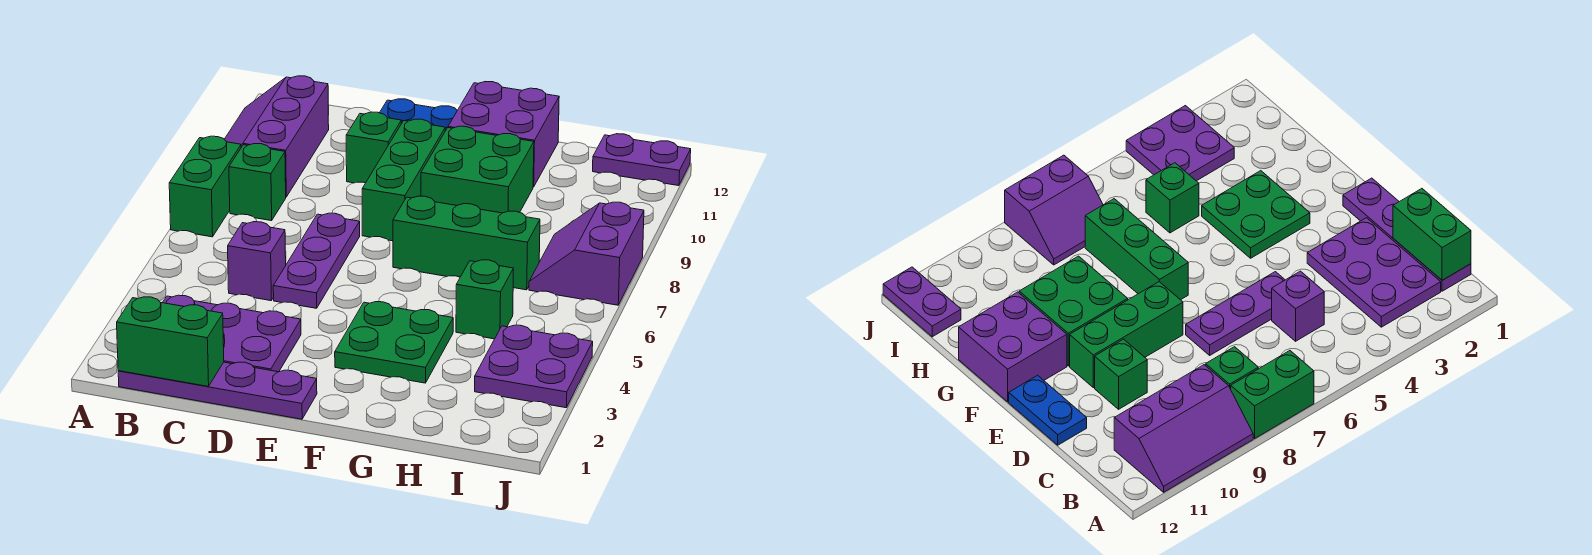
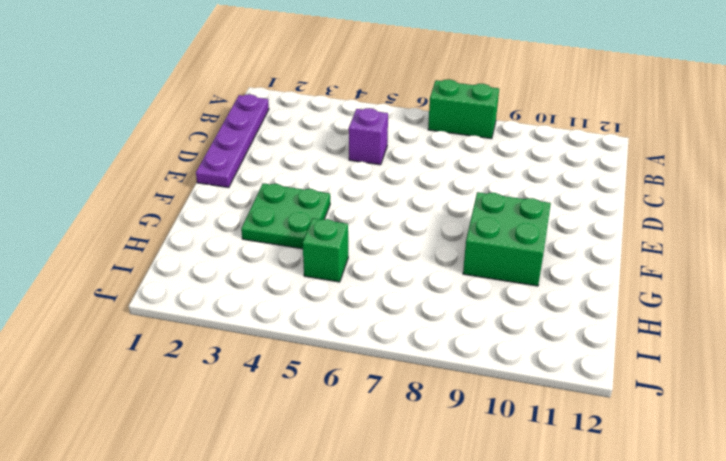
none -> purple 2x3 slope [224,76,329,197]
none -> purple 2x3 plate [162,295,301,372]
none -> green 1x1 brick [229,144,286,221]

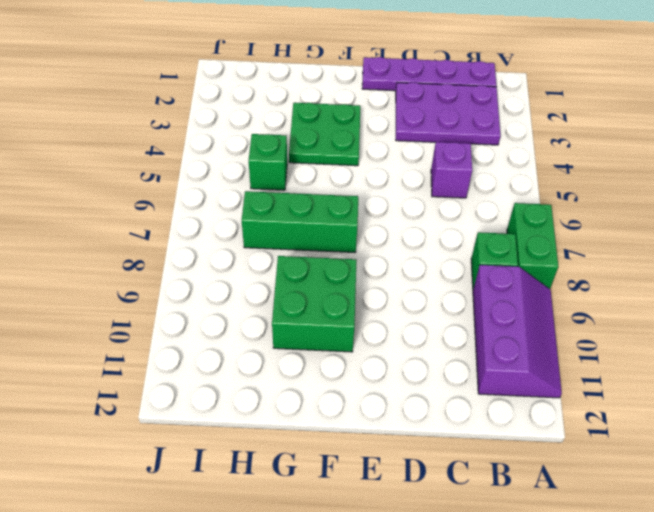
none -> purple 1x3 plate [273,213,360,308]
none -> green 1x1 brick [346,112,401,183]
none -> blue 1x2 plate [380,99,457,131]

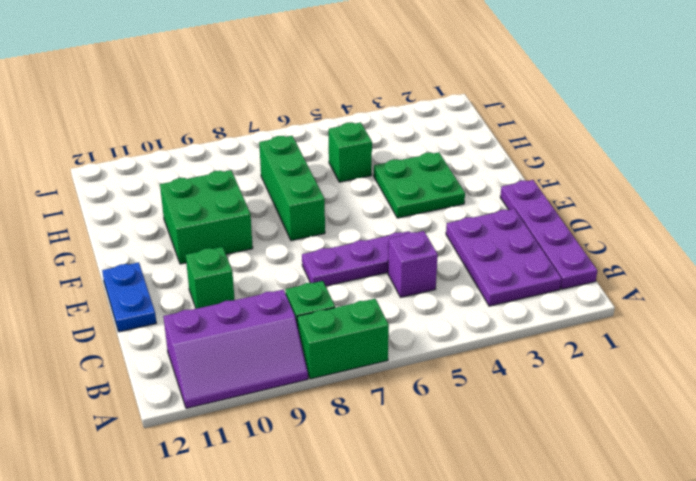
none -> green 1x3 brick [362,119,445,241]
none -> purple 2x2 brick [448,82,559,187]
none -> purple 2x2 plate [475,325,593,408]

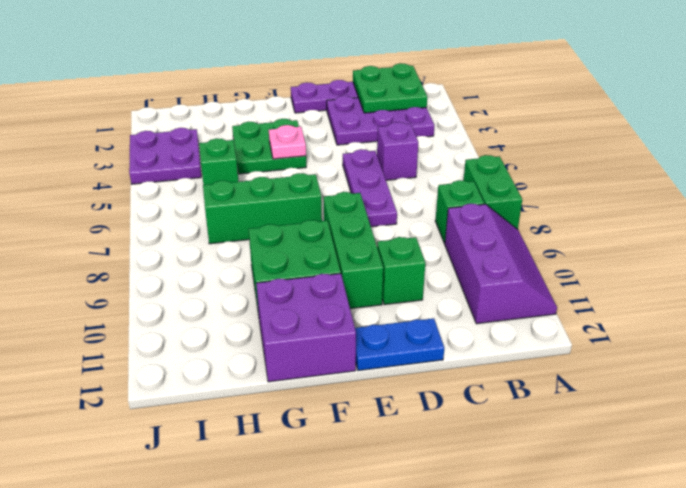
green 2x2 plate [353,63,427,113] -> green 1x2 brick [117,297,224,386]
pink 1x1 plate [269,125,306,159] -> none
none -> purple 2x2 slope [529,202,644,305]
none -> purple 1x2 plate [593,134,691,186]

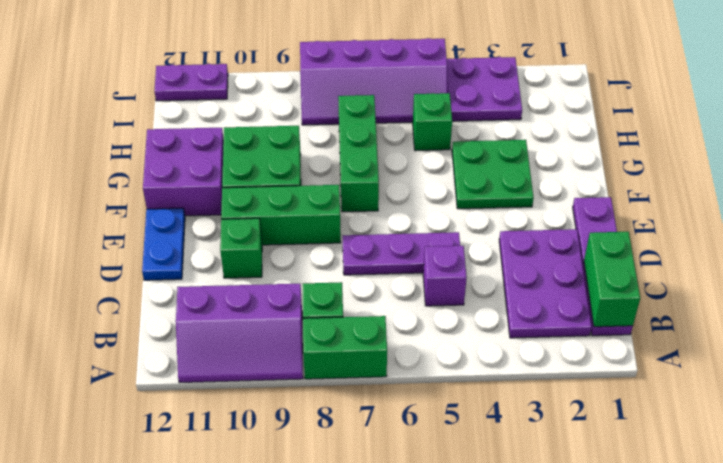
purple 2x4 slope [300,38,448,125] -> purple 2x2 slope [529,202,644,305]
purple 1x2 plate [154,64,228,101] -> purple 1x2 plate turned to [593,134,691,186]

